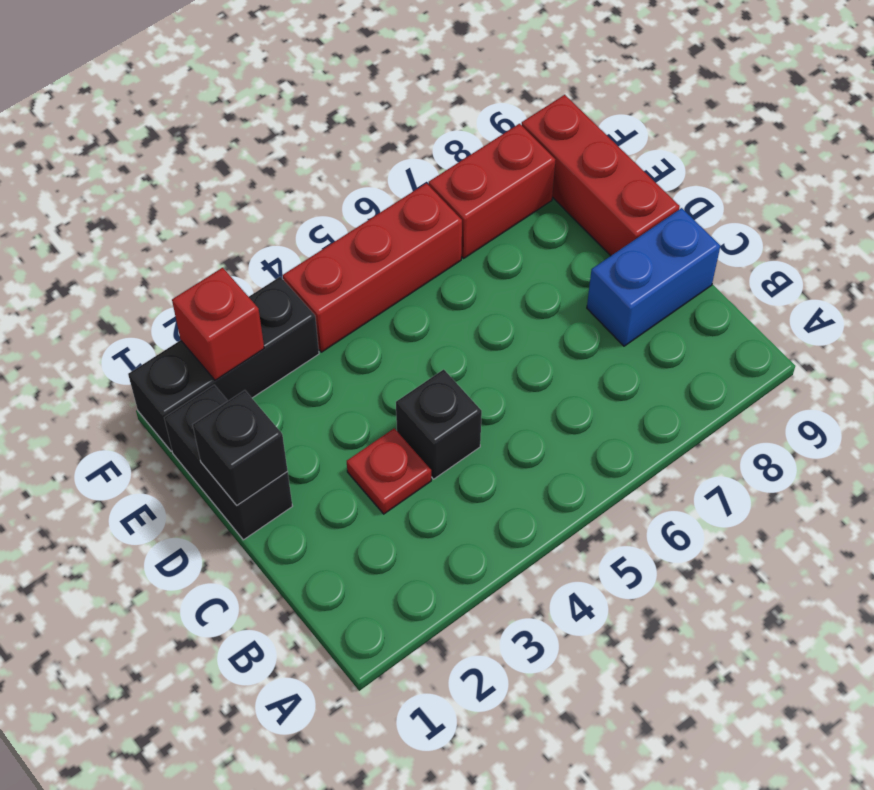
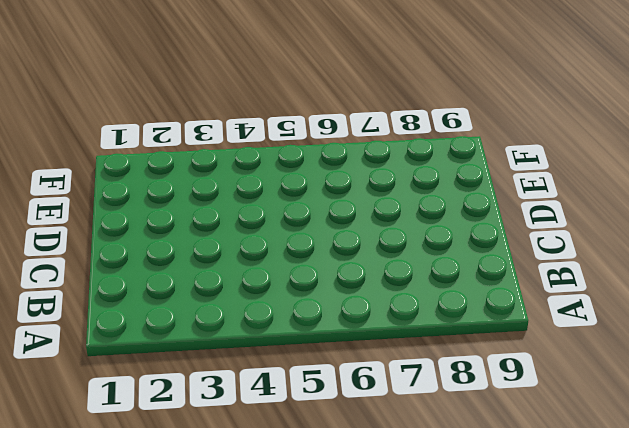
none -> red 1x1 plate [347,428,431,514]
none -> black 1x1 brick [396,369,482,479]

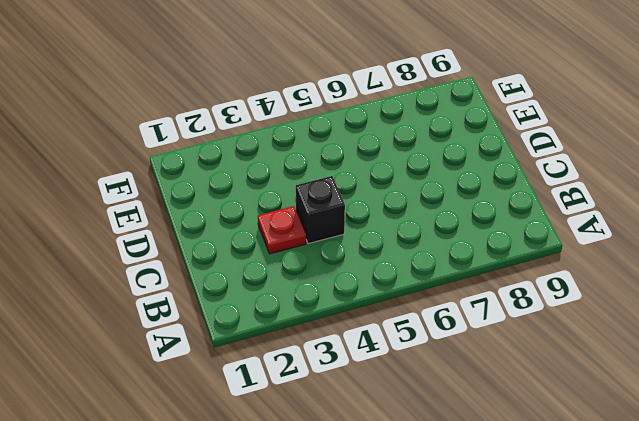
none -> blue 1x2 brick [587,208,720,346]
none -> black 1x2 brick [164,385,292,540]

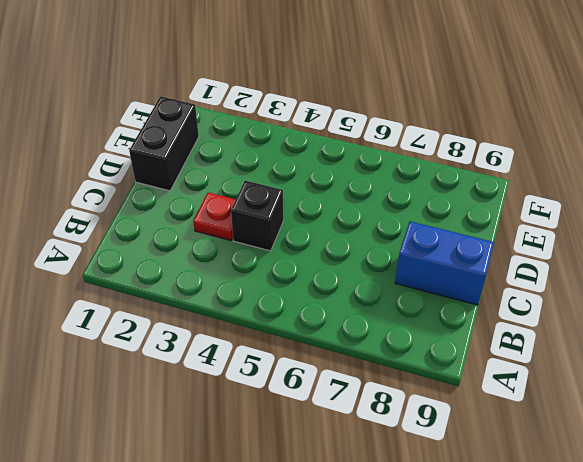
none -> red 1x3 brick [522,95,680,256]
none -> black 1x3 brick [128,277,319,451]

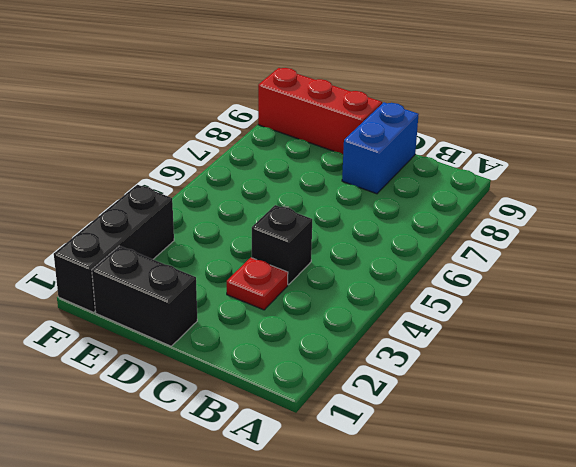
none -> red 1x3 brick [283,183,462,352]
none -> red 1x2 brick [429,124,555,258]

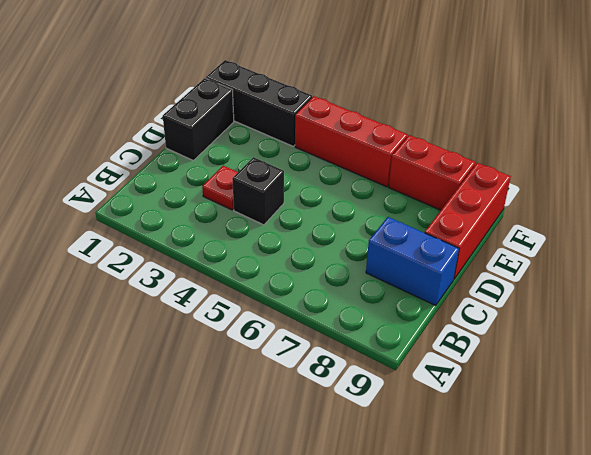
none -> black 1x1 brick [193,390,288,505]
none -> red 1x1 brick [172,268,264,380]

